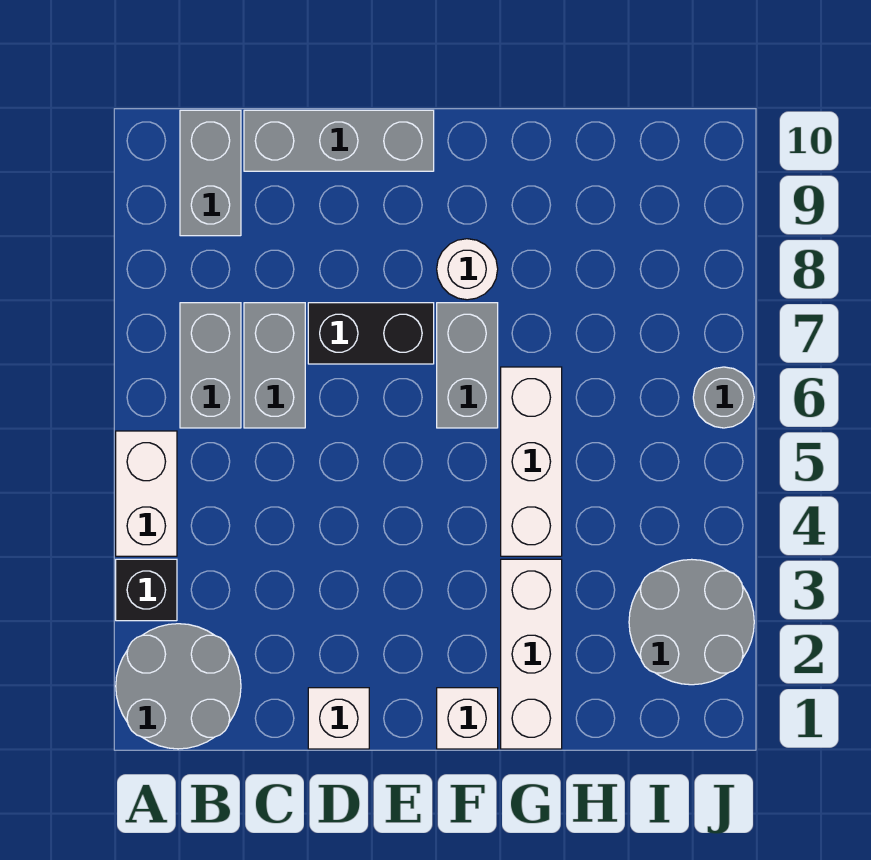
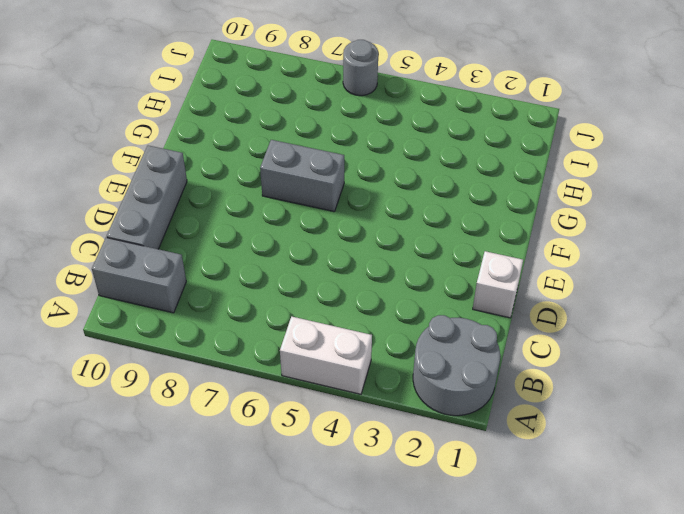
none -> black 1x1 brick [116,559,177,621]
none -> grey 1x2 brick [180,303,241,428]
none -> grey 1x2 brick [244,303,305,428]

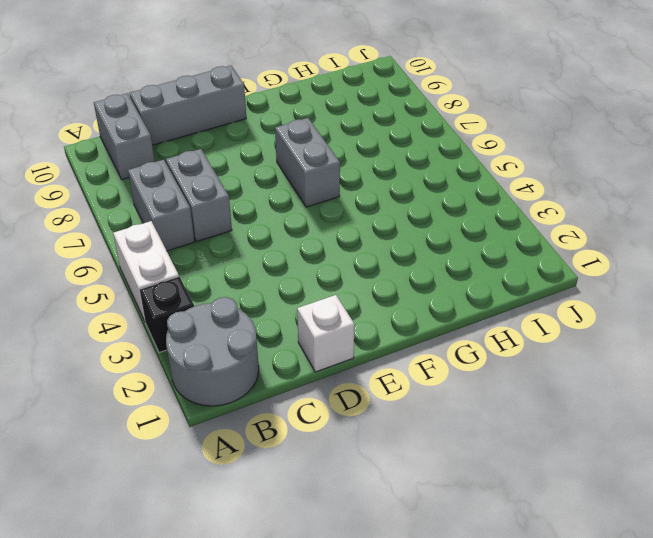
none -> black 1x2 brick [308,303,434,364]
none -> white 1x1 brick [437,688,498,749]
none -> white 1x1 round brick [437,239,498,300]

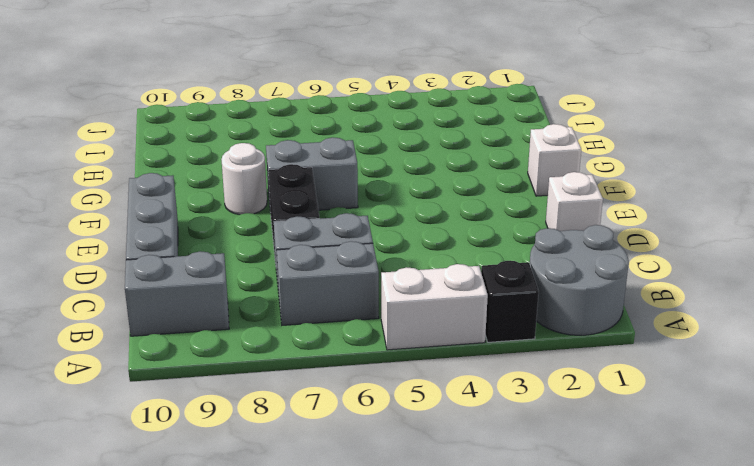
none -> white 1x3 brick [501,559,562,749]
none -> white 1x3 brick [501,367,562,556]
none -> grey 2x2 round brick [629,559,754,685]

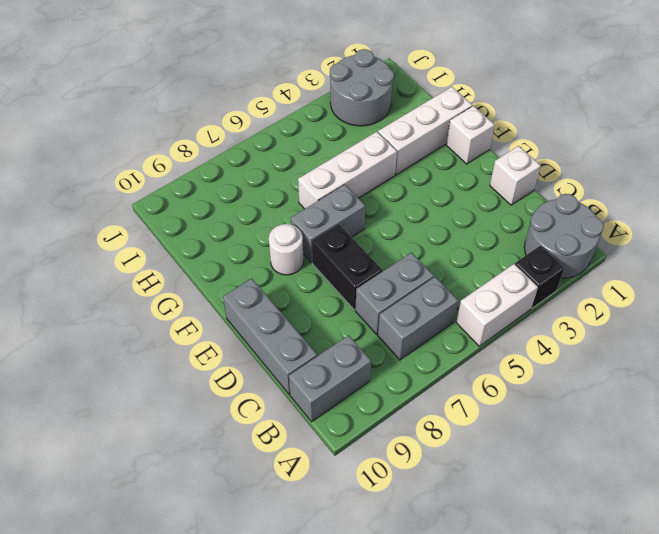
none -> grey 1x1 round brick [693,367,754,428]

